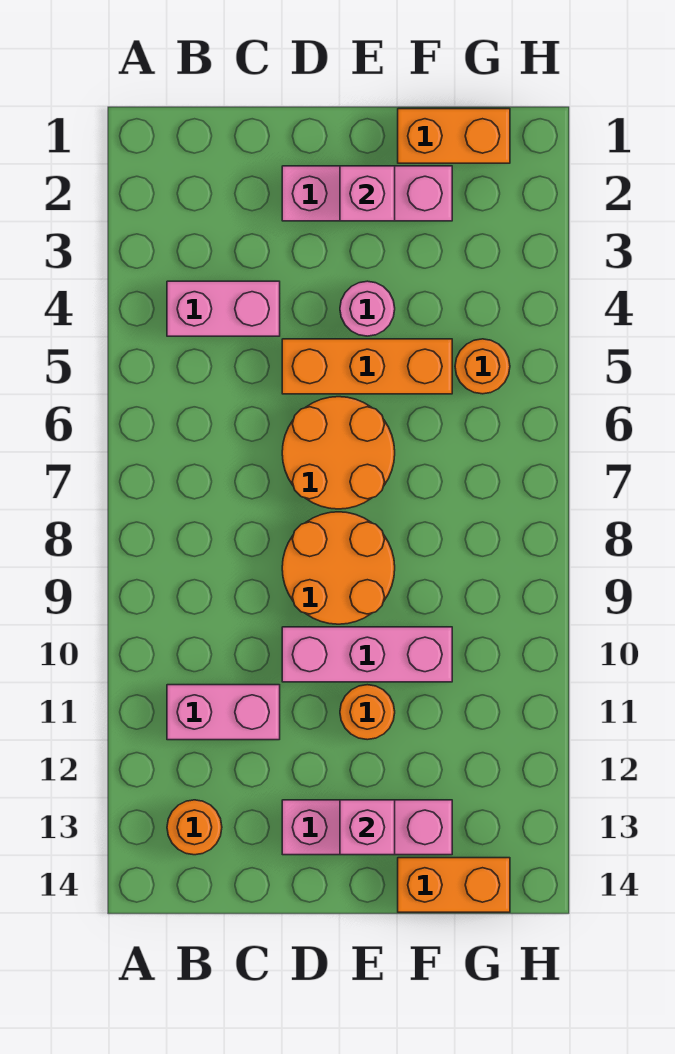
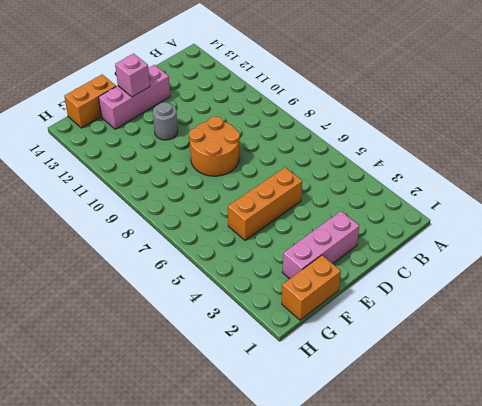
grey 1x1 round brick [153,102,178,140] -> orange 1x1 round brick [340,685,395,740]
none -> pink 1x2 brick [167,281,280,336]
none -> pink 1x2 brick [167,685,280,740]
none -> orange 1x1 round brick [167,800,222,855]

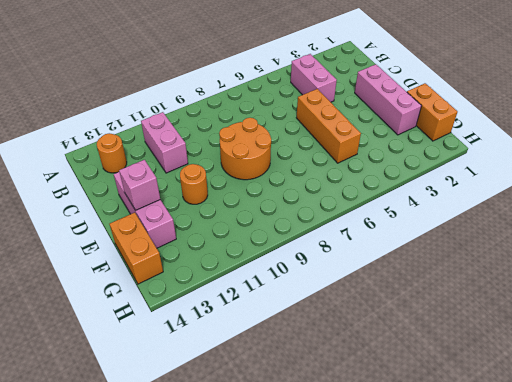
none -> orange 2x2 round brick [282,397,395,509]
none -> pink 1x3 brick [282,627,452,682]
none -> pink 1x1 round brick [340,281,395,336]

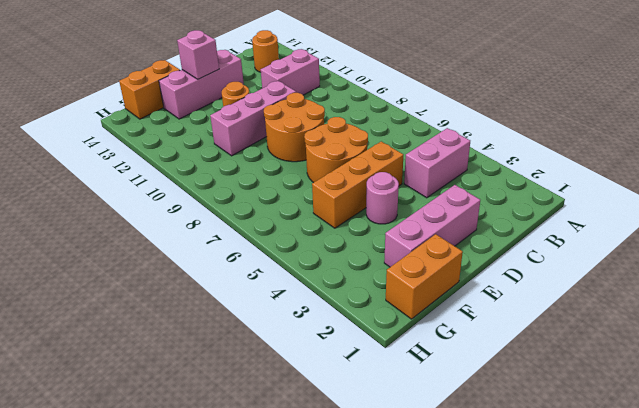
none -> orange 1x1 round brick [455,339,510,394]
none -> pink 1x1 brick [340,166,395,221]

